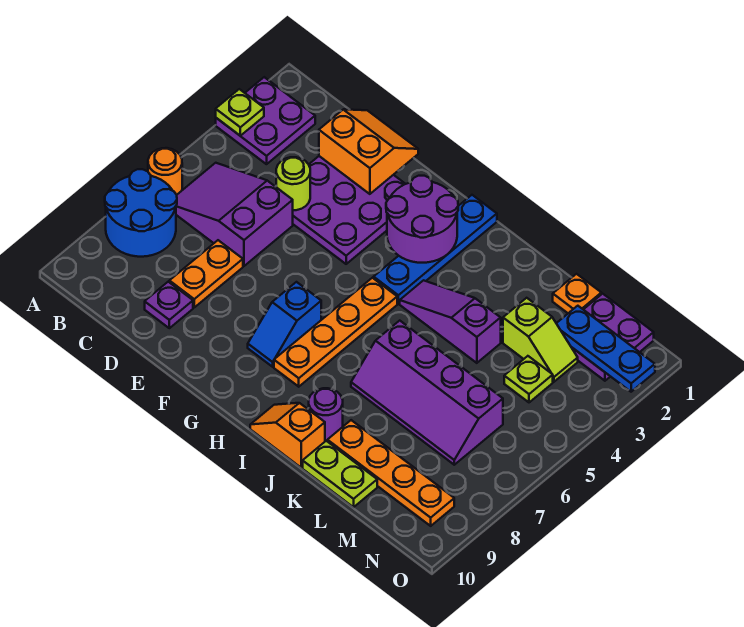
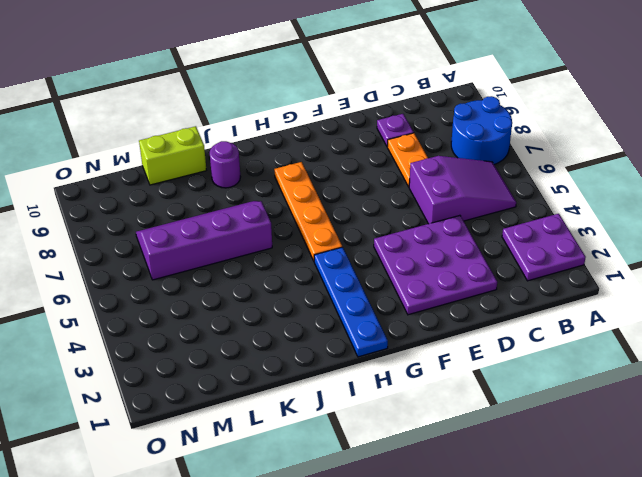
lime 1x2 brick [139,126,206,185] -> lime 1x2 plate [303,441,377,507]
none -> orange 1x1 round brick [148,148,182,195]
none -> blue 1x2 slope [248,282,321,367]
none -> purple 1x3 slope [400,280,501,363]

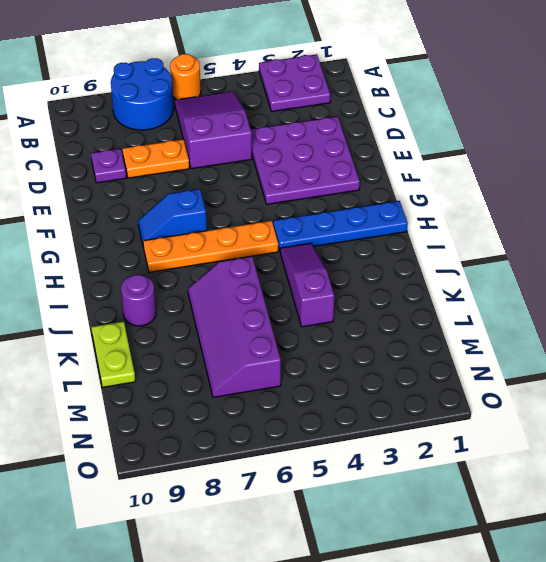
none -> orange 1x2 slope [250,403,325,468]
none -> orange 1x4 plate [327,420,454,526]
none -> orange 1x1 plate [553,274,601,313]

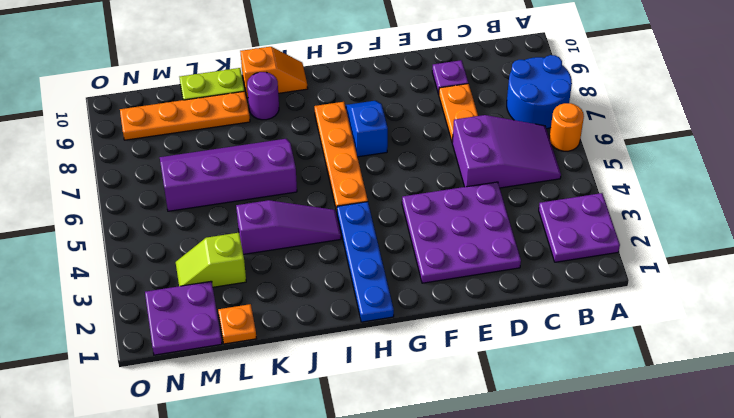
none -> lime 1x1 plate [504,356,553,402]
none -> lime 1x1 plate [216,89,264,136]
none -> orange 2x2 slope [319,109,418,194]

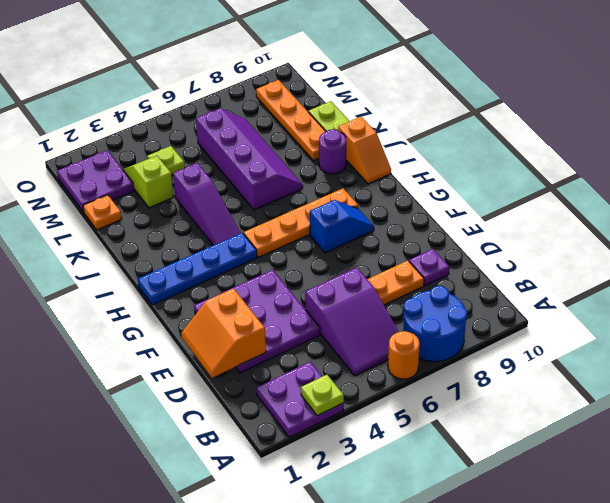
none -> lime 1x1 round brick [276,157,310,210]
none -> purple 2x2 round brick [386,176,458,263]
none -> blue 1x3 plate [556,306,655,392]

